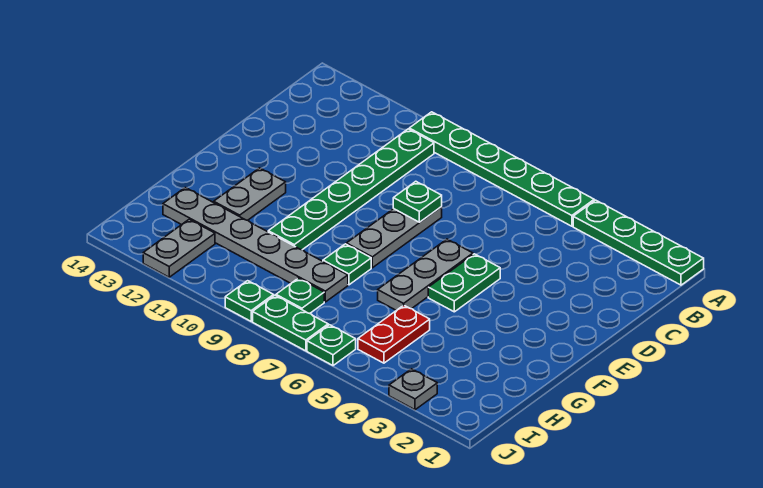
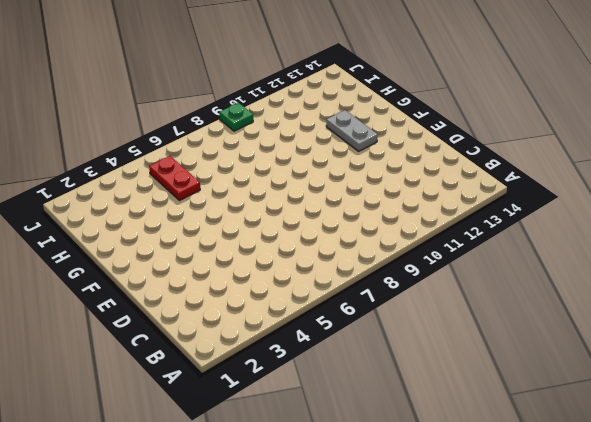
none -> green 1x4 plate [573,200,704,285]
none -> green 1x6 plate [409,112,594,226]
none -> green 1x6 plate [268,129,434,250]

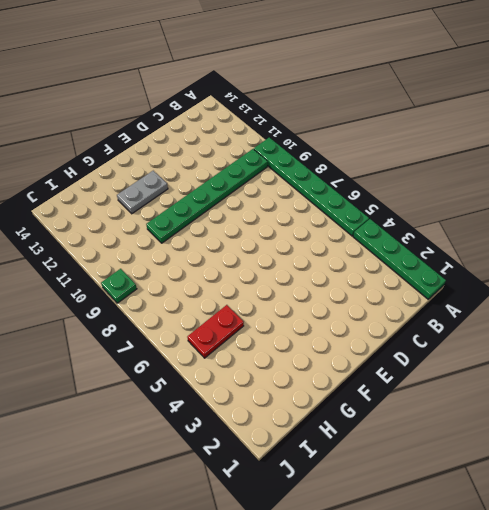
none -> grey 1x3 plate [346,207,442,268]
none -> green 1x2 plate [428,254,500,312]
none -> grey 1x3 plate [378,239,473,310]

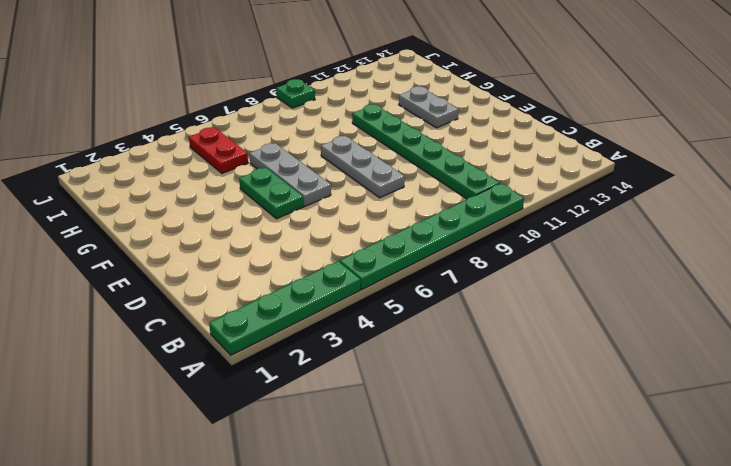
none -> green 1x1 plate [323,244,371,285]
none -> grey 1x6 plate [163,188,348,302]
none -> green 1x1 plate [276,278,324,313]

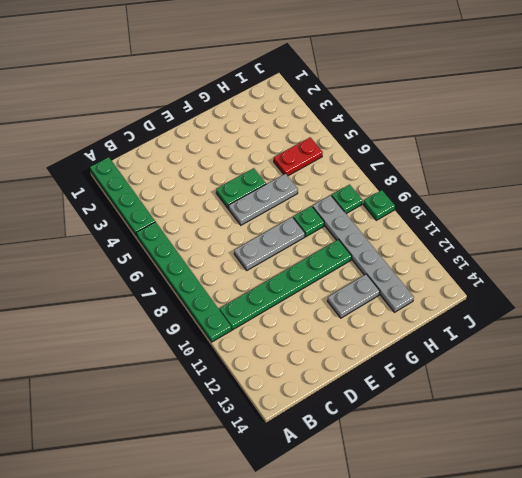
none -> grey 1x2 plate [143,219,215,277]
none -> grey 1x1 plate [389,369,437,410]
none -> green 1x1 plate [307,325,356,366]

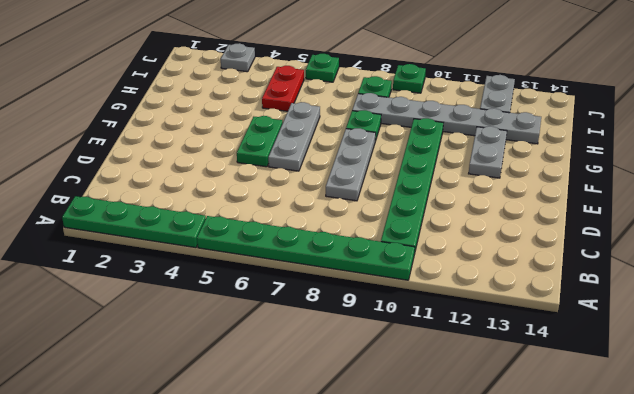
none -> green 1x2 plate [253,295,328,351]
none -> green 1x1 plate [393,181,442,222]

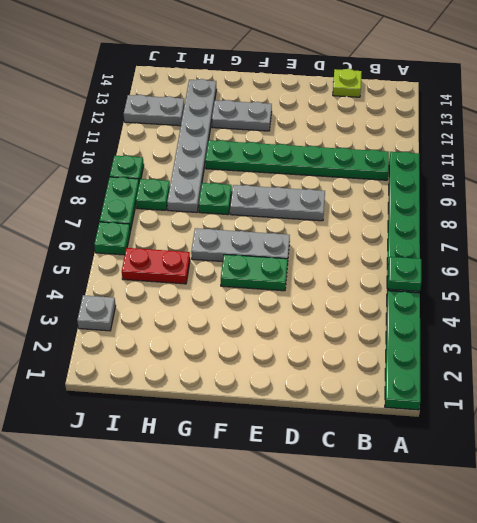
green 1x1 plate [388,257,421,291] -> green 1x1 plate moved to [393,181,442,222]
lime 1x1 plate [333,69,362,97] -> none

